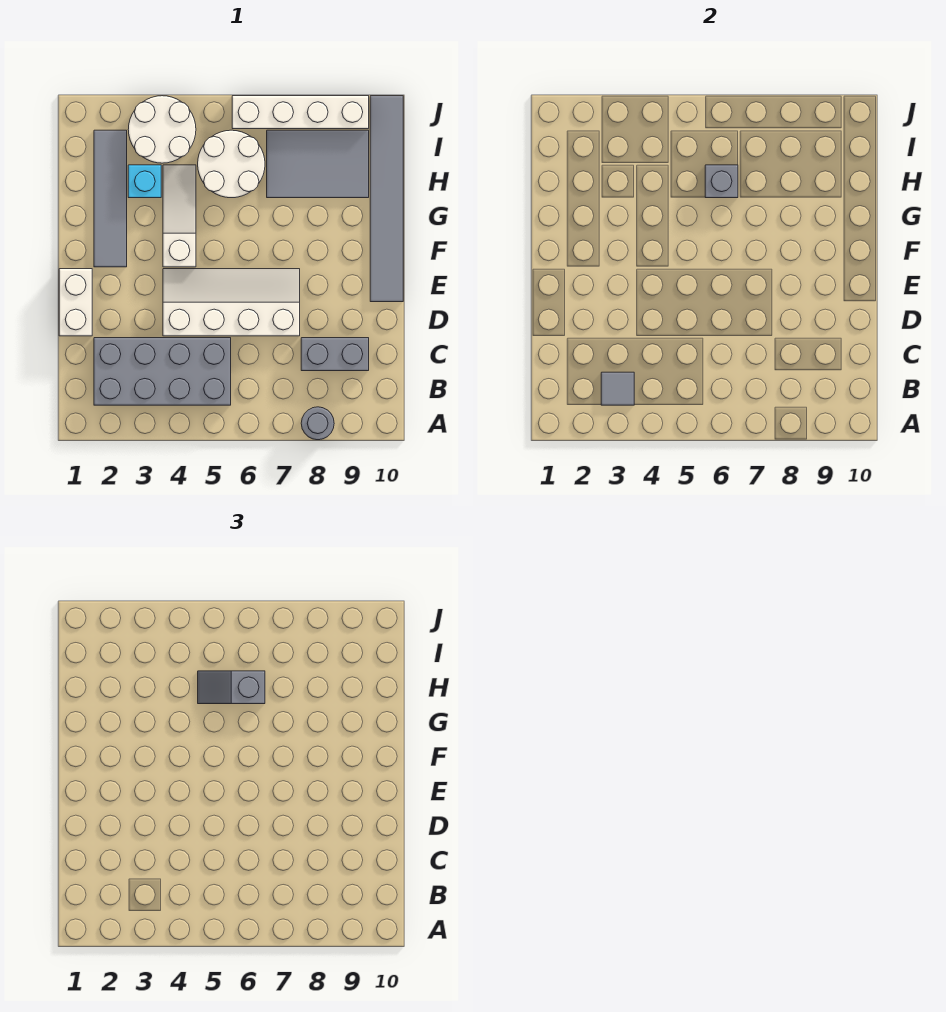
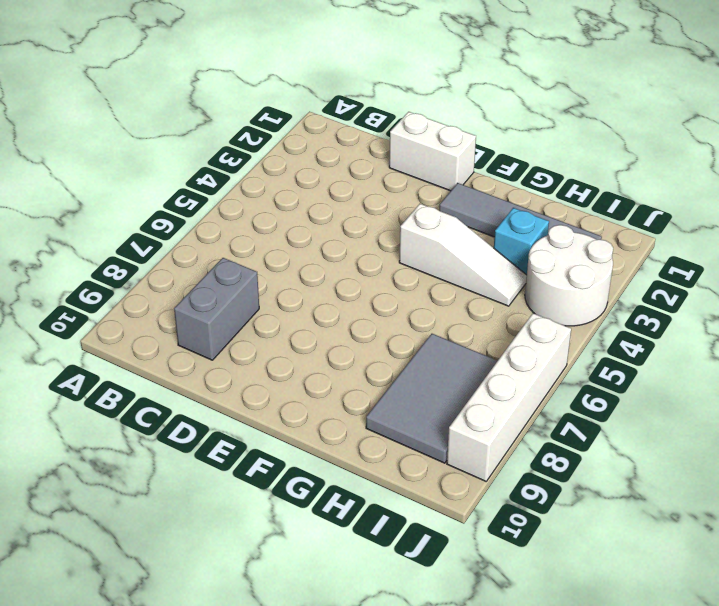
none -> grey 1x1 round brick [301,407,334,440]
none -> grey 2x4 brick [94,338,231,405]
none -> white 2x4 slope [163,269,300,336]

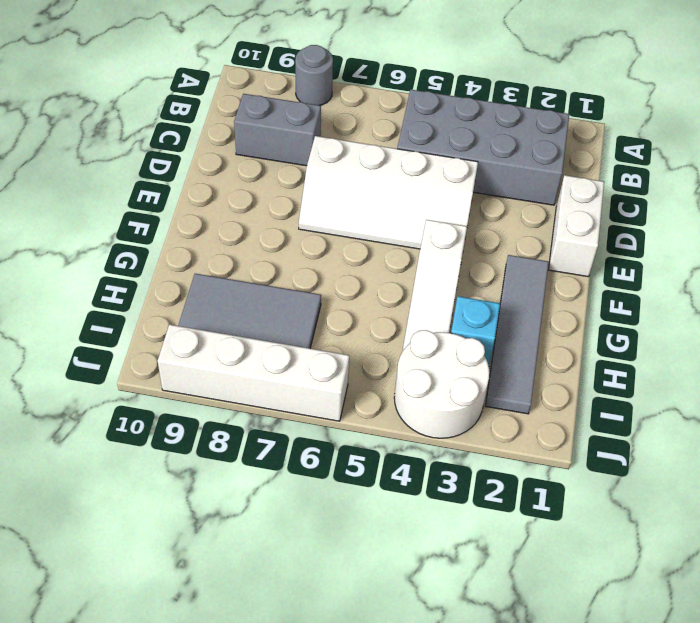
none -> grey 1x6 tile [370,96,403,302]
none -> white 2x2 round brick [198,130,265,198]
none -> grey 1x1 tile [601,372,634,405]

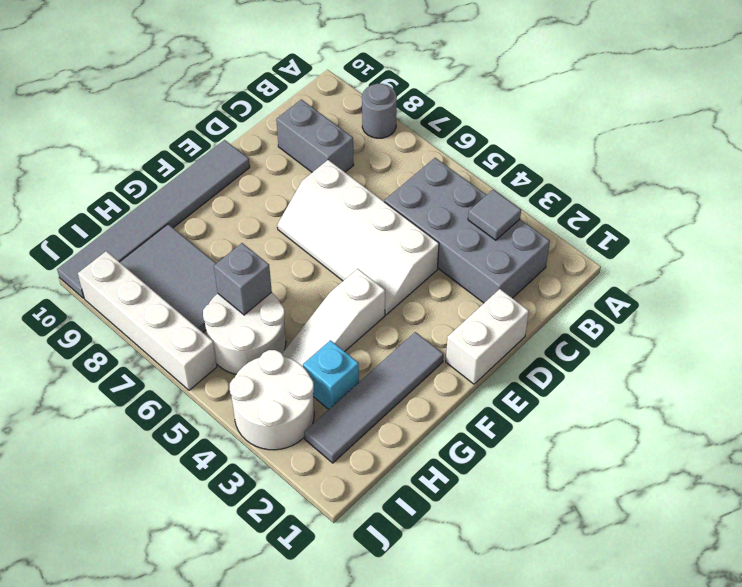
none -> grey 1x2 slope [198,671,265,704]

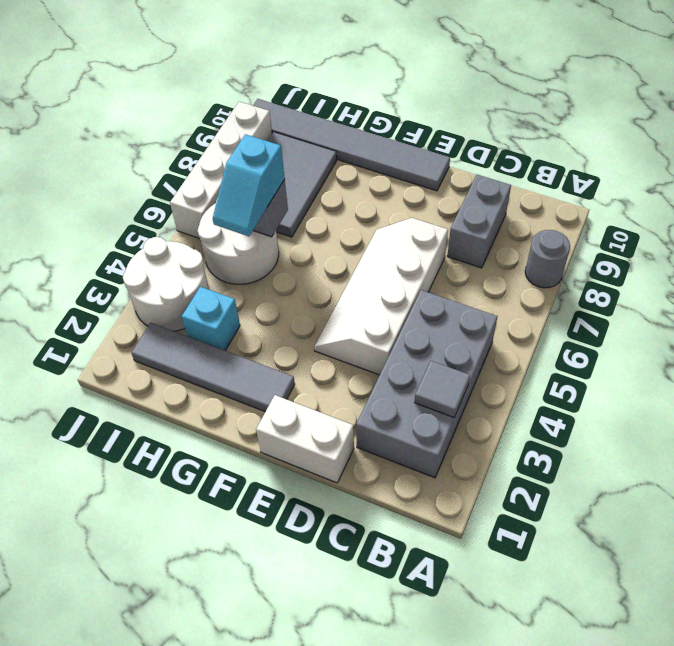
cyan 1x2 slope [213,134,285,236] -> grey 1x2 slope [198,671,265,704]
none -> white 1x3 slope [163,165,196,267]

